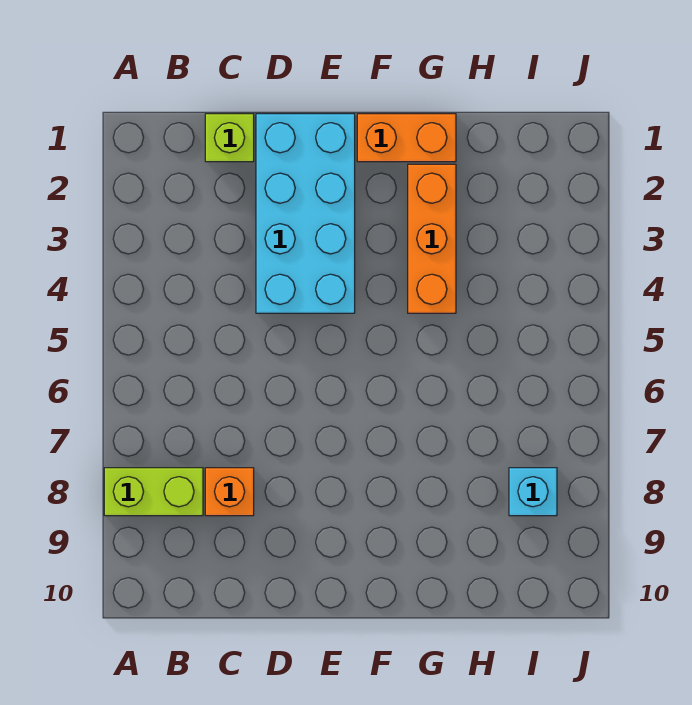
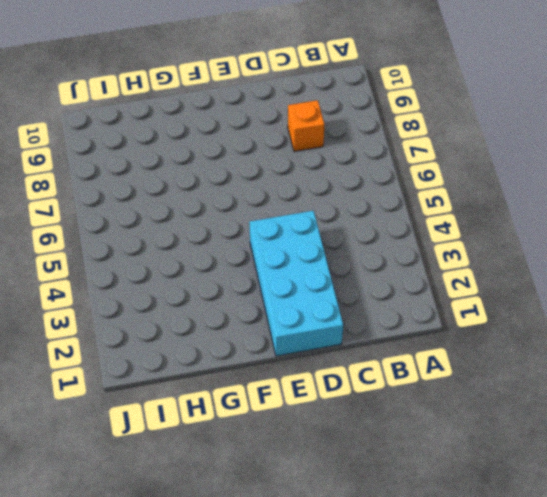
none -> lime 1x2 brick [104,468,203,516]
none -> lime 1x1 brick [205,114,254,162]

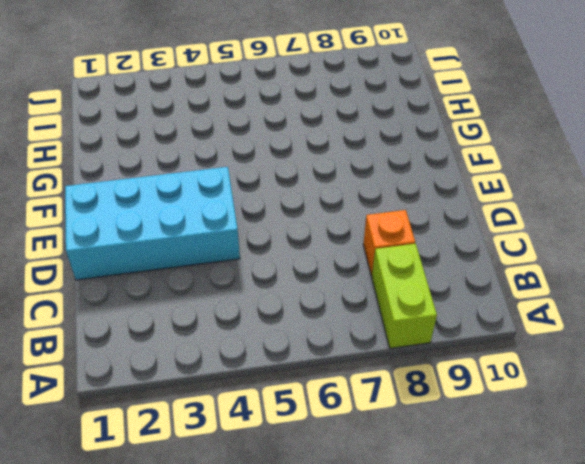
none -> lime 1x1 brick [205,114,254,162]
none -> orange 1x2 brick [357,114,456,162]

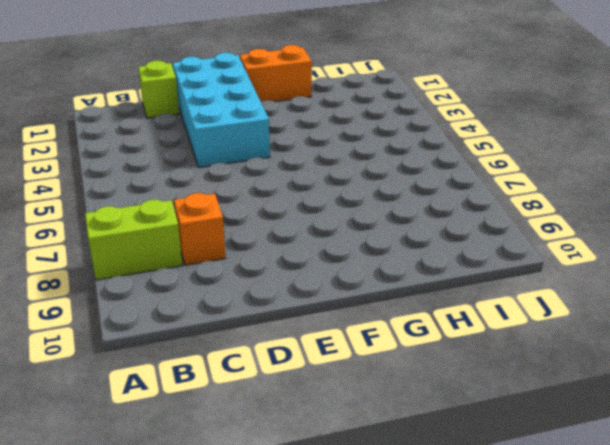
none -> orange 1x3 brick [408,164,456,313]
none -> cyan 1x1 brick [509,468,557,516]

